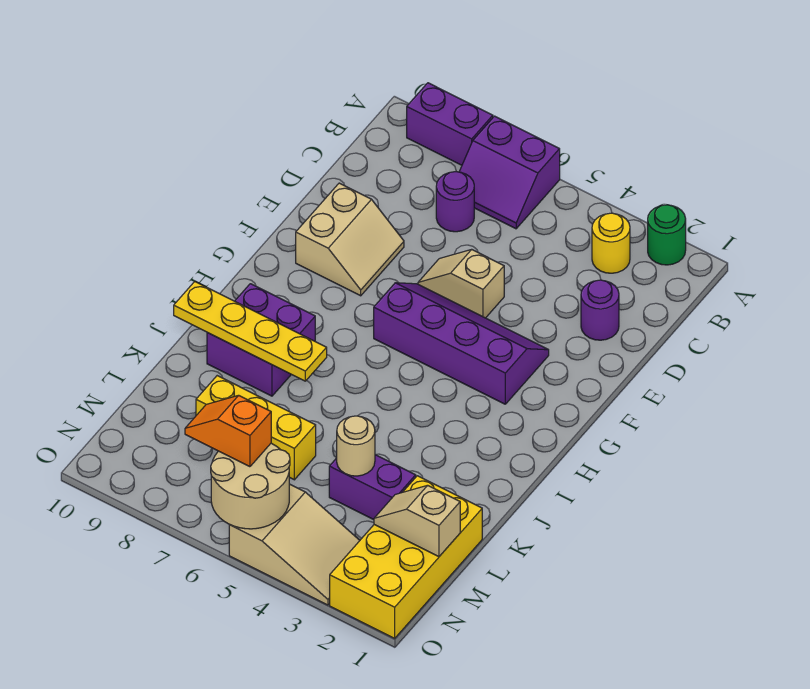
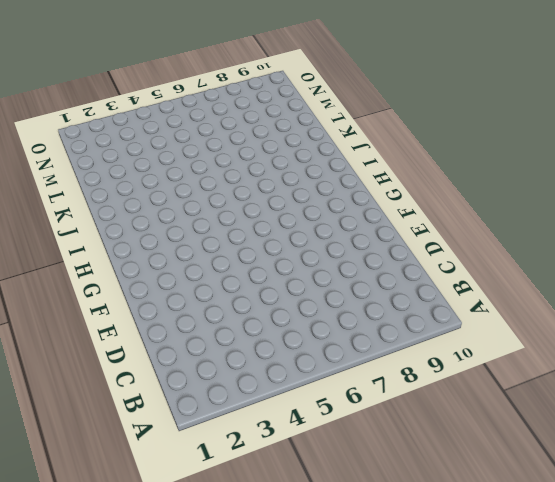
none -> green 1x1 round brick [648,205,686,265]
none -> purple 2x2 slope [459,116,560,229]
none -> purple 1x2 brick [407,83,493,165]

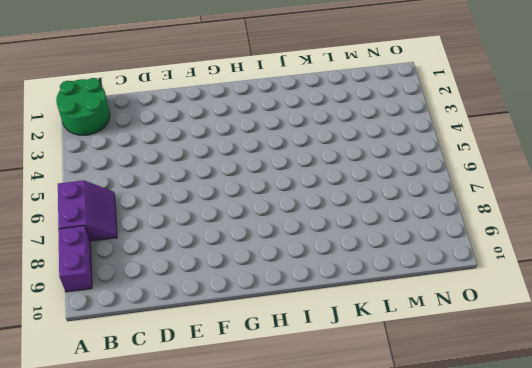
green 2x2 round brick [56,78,110,135] -> green 1x1 round brick [648,205,686,265]
none -> yellow 1x1 round brick [592,213,630,273]
none -> purple 1x1 round brick [436,172,474,232]
none -> purple 1x1 round brick [581,280,619,340]

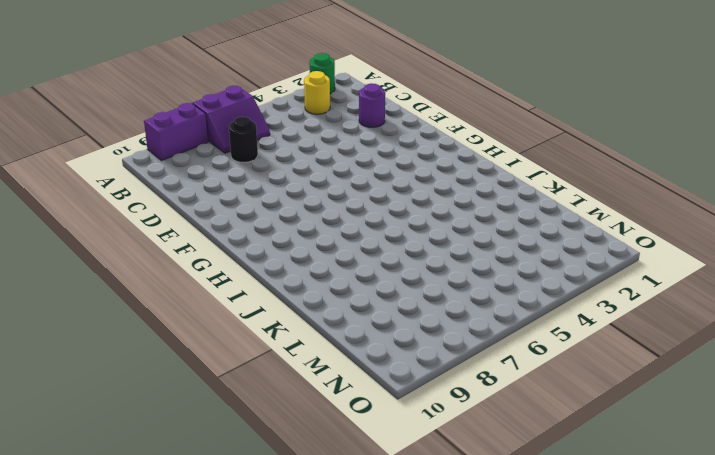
black 1x1 round brick [229,117,258,162] -> purple 1x1 round brick [436,172,474,232]
none -> tan 1x2 slope [418,250,504,318]
none -> tan 2x2 slope [296,183,404,296]
none -> purple 2x4 slope [374,283,549,404]

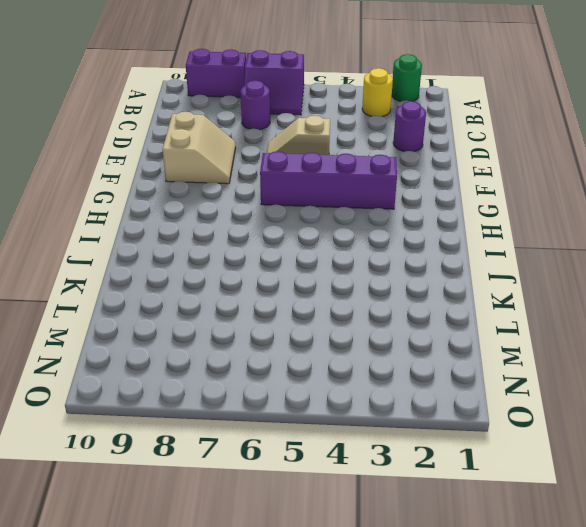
none -> purple 2x2 brick [207,284,315,396]
none -> yellow 2x4 brick [330,476,482,638]
none -> purple 1x2 brick [329,455,416,520]

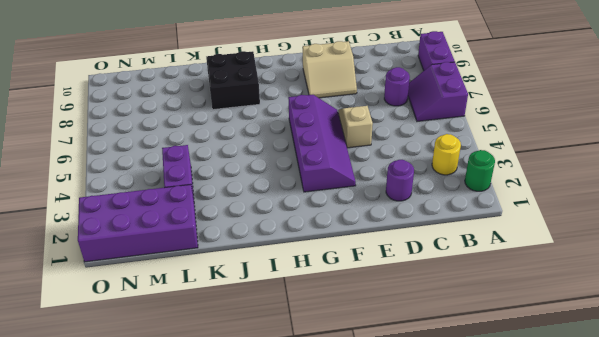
black 2x2 brick [206,51,260,110] -> purple 2x2 brick [207,284,315,396]
purple 2x4 brick [78,185,198,262] -> yellow 2x4 brick [330,476,482,638]
none -> yellow 1x3 brick [196,376,316,480]
none -> tan 2x3 slope [229,484,360,605]
none -> yellow 1x4 plate [174,282,327,381]

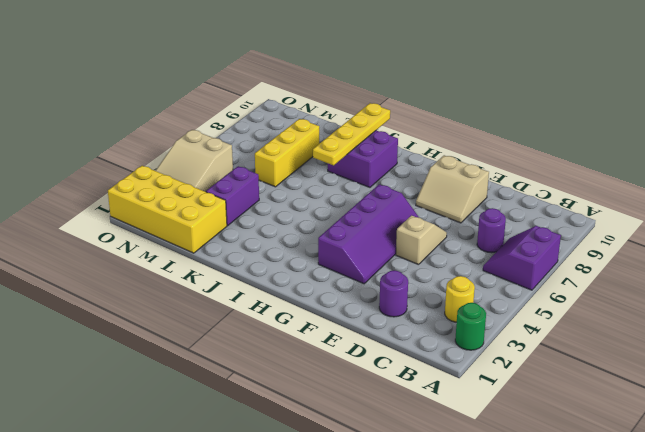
none -> purple 1x2 brick [407,83,493,165]
none -> tan 1x1 round brick [337,416,375,476]
none -> tan 1x2 slope [374,485,460,557]

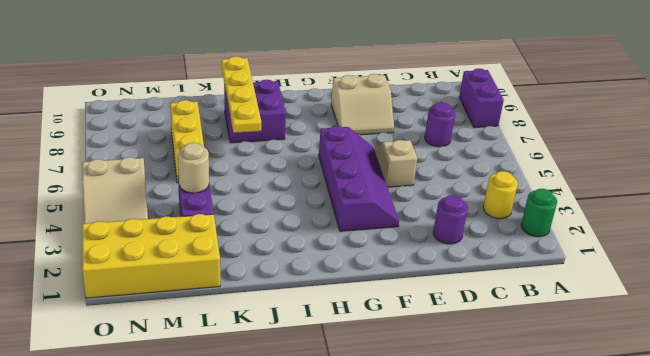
none -> purple 2x2 slope [459,116,560,229]
none -> tan 1x2 slope [374,485,460,557]
none -> tan 2x2 round brick [211,443,290,529]

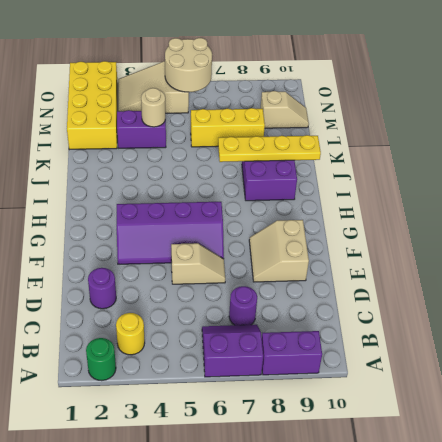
tan 1x2 slope [260,91,309,128] -> tan 1x2 slope moved to [374,485,460,557]
none -> orange 1x2 slope [185,395,271,467]

